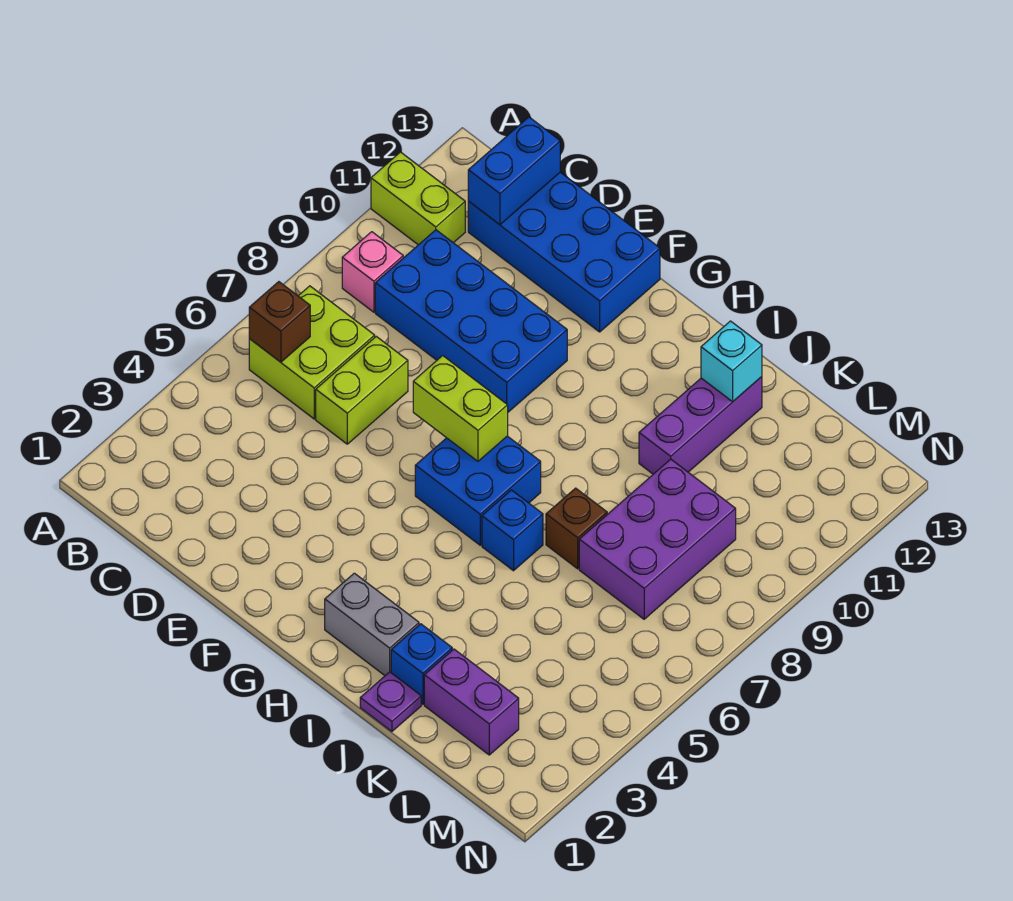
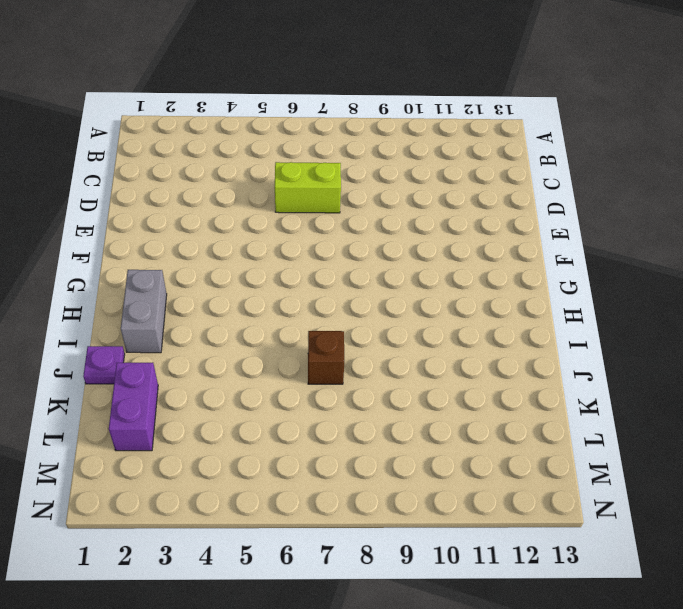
none -> lime 1x2 brick [371,152,465,245]
none -> lime 2x2 brick [249,286,375,419]
none -> pink 1x1 brick [342,232,403,312]

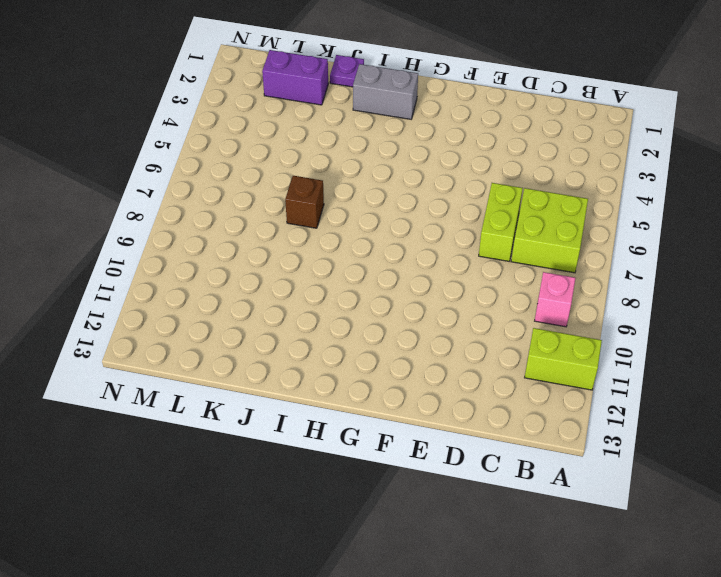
none -> blue 2x4 brick [375,230,567,412]
none -> blue 2x4 brick [468,172,660,332]
none -> blue 2x2 brick [415,436,541,545]

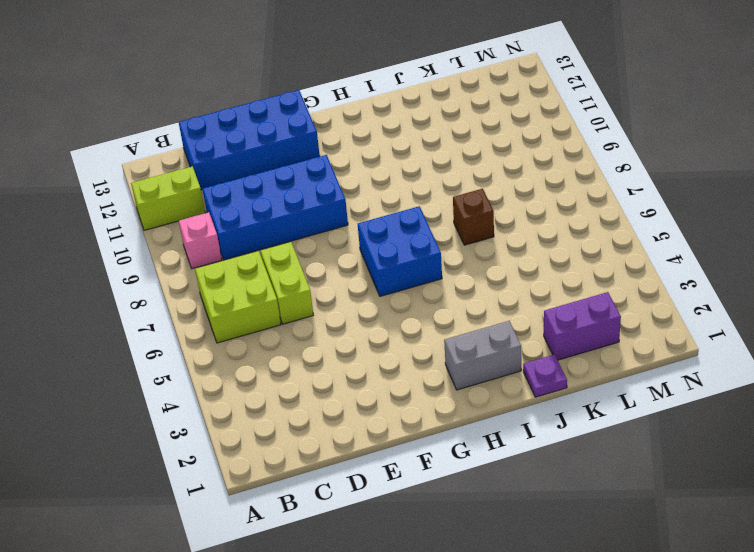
none -> blue 1x1 brick [482,490,543,571]
none -> blue 1x1 brick [391,624,452,704]
none -> purple 1x3 brick [639,377,762,474]

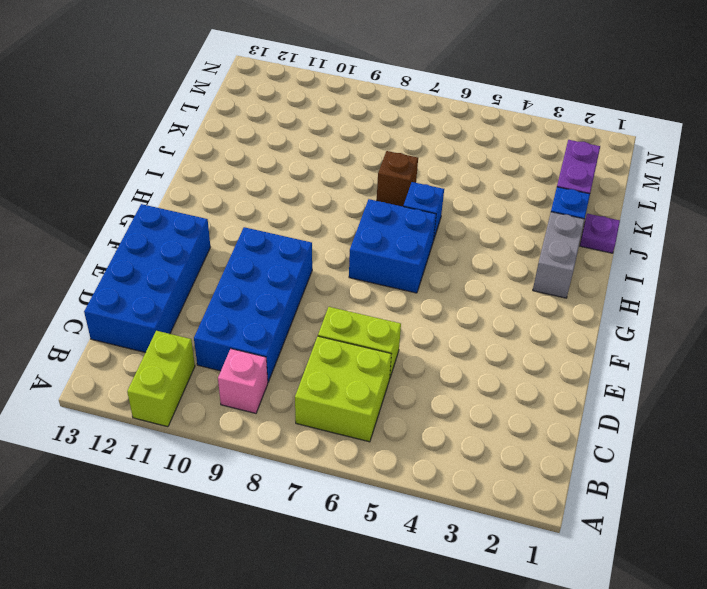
none -> purple 1x3 brick [639,377,762,474]
none -> purple 2x3 brick [579,459,736,619]
none -> brown 1x1 brick [249,282,310,362]

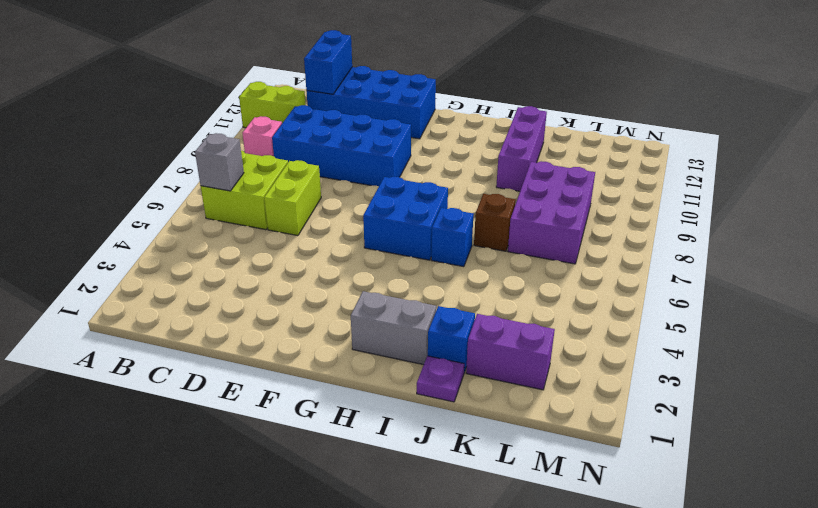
grey 1x1 brick [195,133,244,191] -> brown 1x1 brick [249,282,310,362]
none -> lime 1x2 brick [413,356,508,461]
none -> cyan 1x1 brick [701,321,762,402]

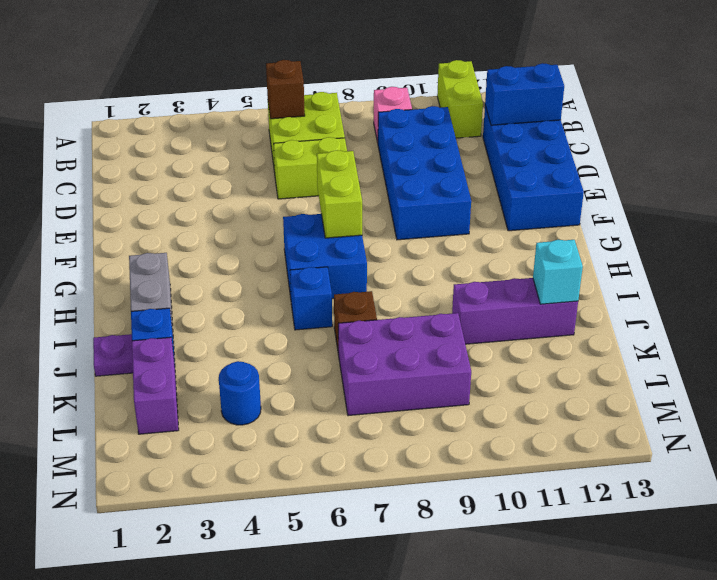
blue 1x1 round brick [219,361,261,425] -> none

